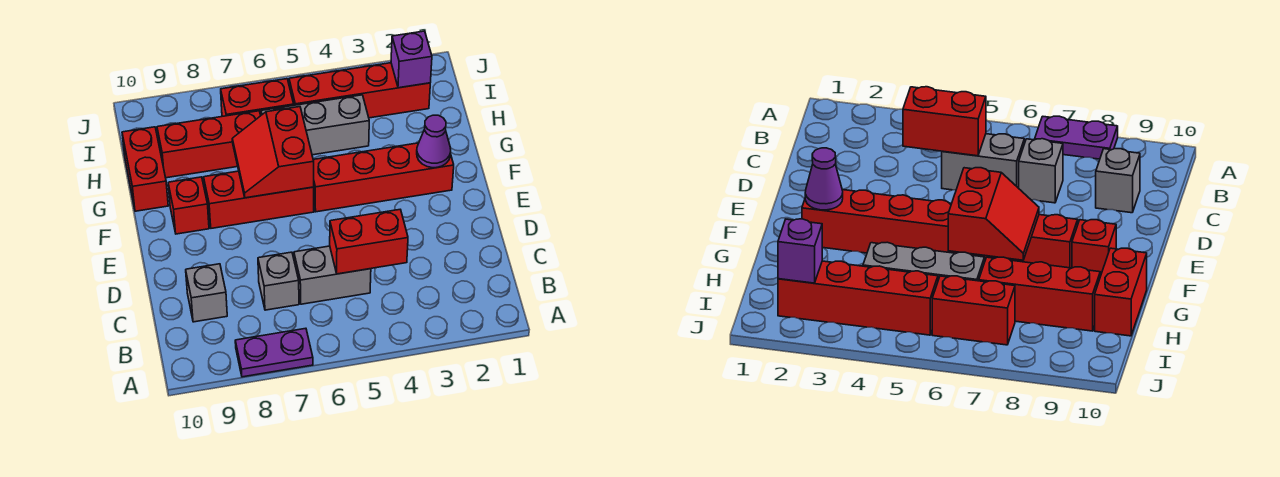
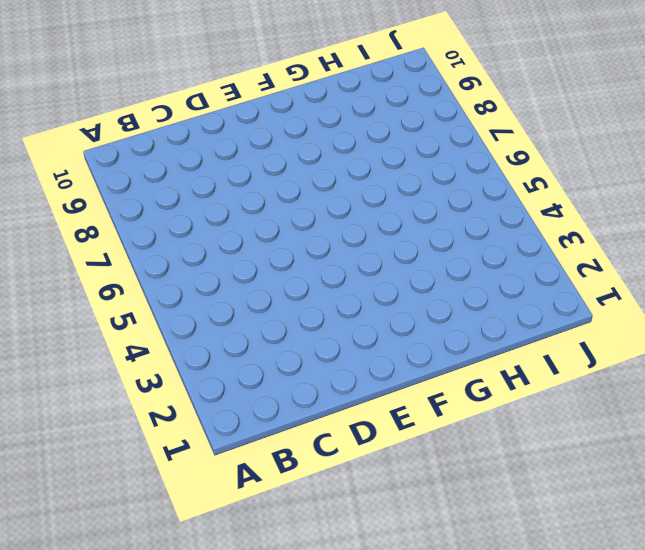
none -> purple 1x2 plate [235,328,313,377]
none -> grey 1x2 brick [294,246,371,304]
none -> grey 1x1 brick [258,252,299,310]

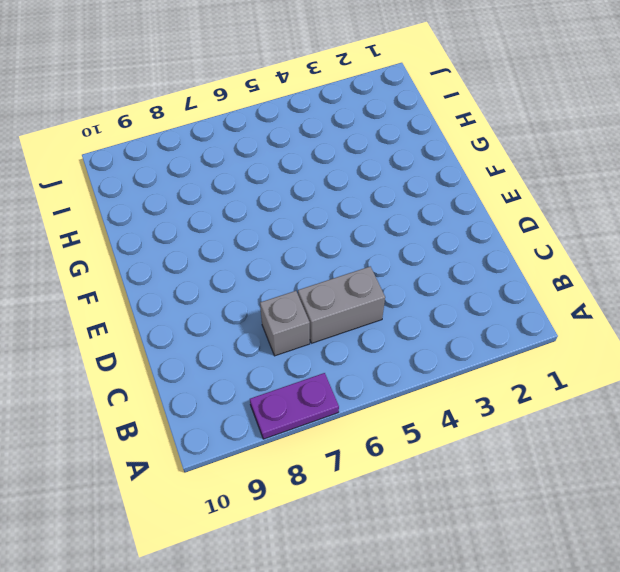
none -> grey 1x1 brick [186,264,227,322]
none -> red 1x4 brick [313,143,454,212]
none -> red 1x3 brick [204,171,314,228]

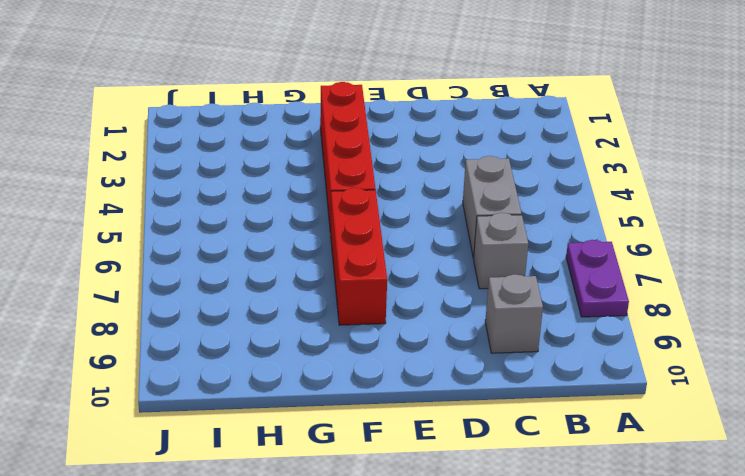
none -> red 1x1 brick [168,177,209,234]
none -> red 1x2 brick [122,127,168,211]
none -> grey 1x3 brick [261,95,369,155]

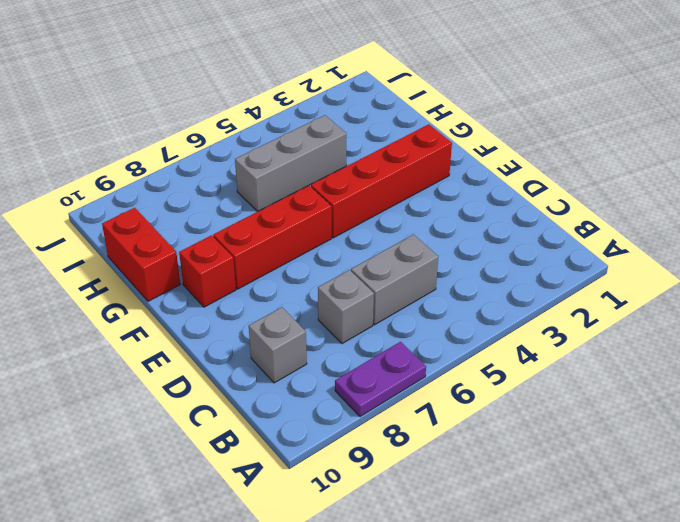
none -> red 1x3 brick [157,111,261,178]
none -> red 1x4 brick [289,63,430,118]
none -> red 1x2 brick [221,79,294,116]

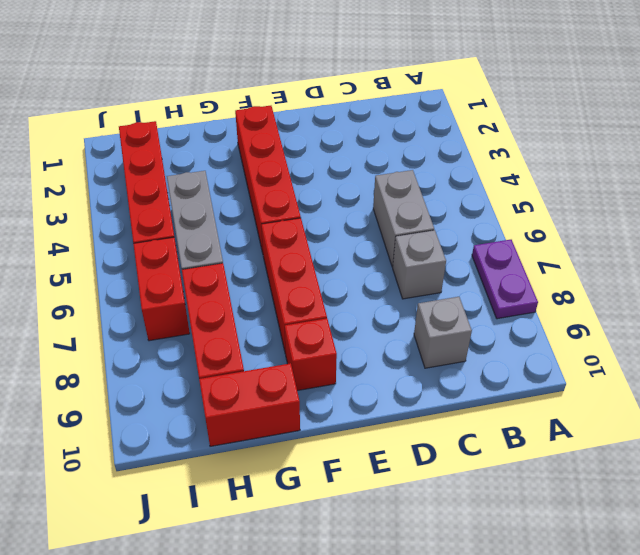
none -> red 1x2 brick [330,210,408,274]
none -> purple 1x1 cone [417,115,451,168]
none -> red 2x2 slope [232,107,314,198]

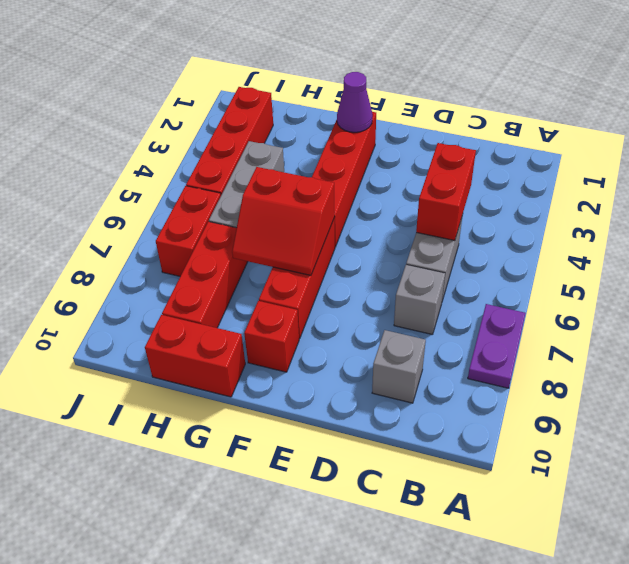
none -> purple 1x1 brick [391,31,432,88]

